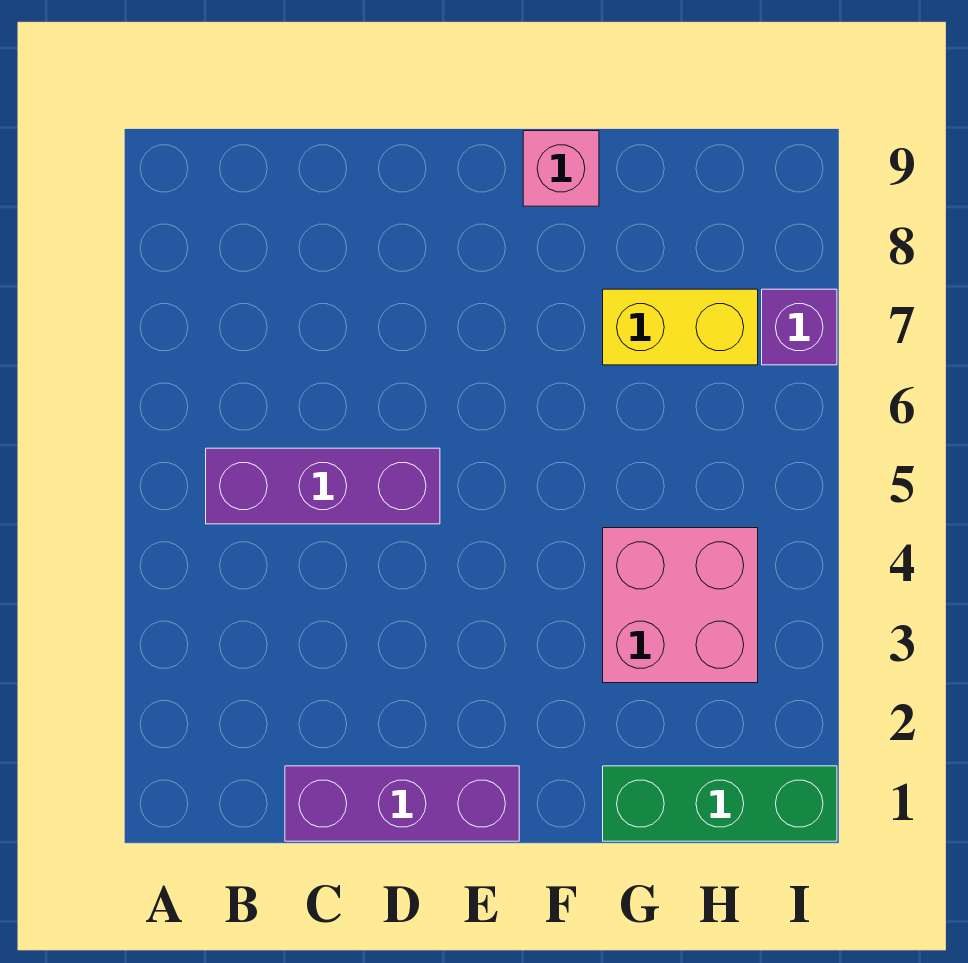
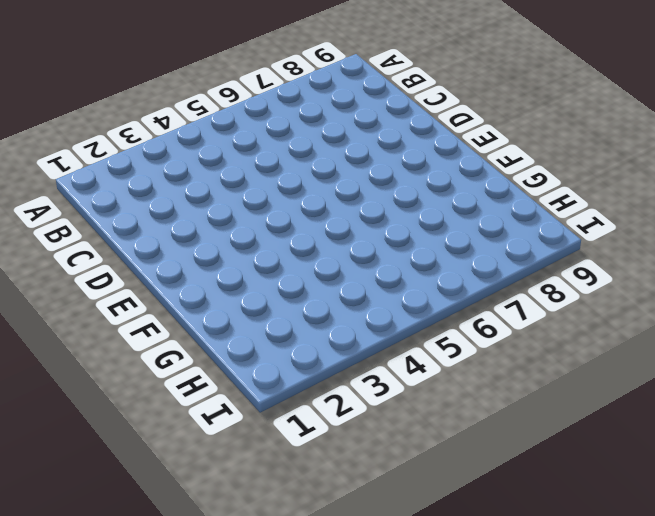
none -> purple 1x3 brick [206,448,440,524]
none -> purple 1x3 brick [285,766,519,841]

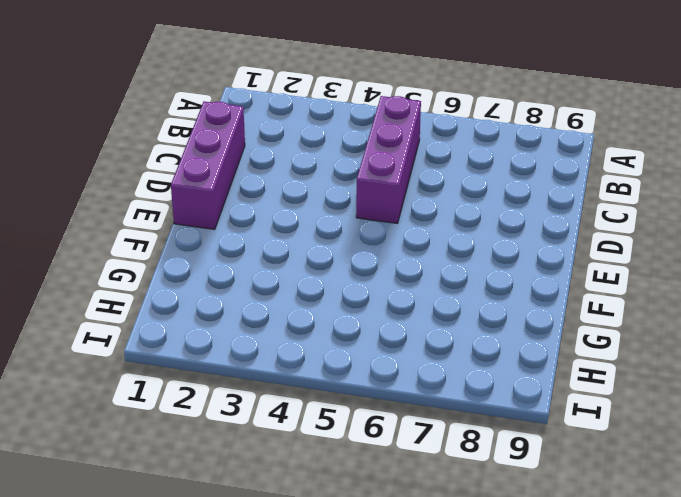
none -> pink 1x1 brick [523,131,599,206]
none -> green 1x3 brick [603,766,837,841]

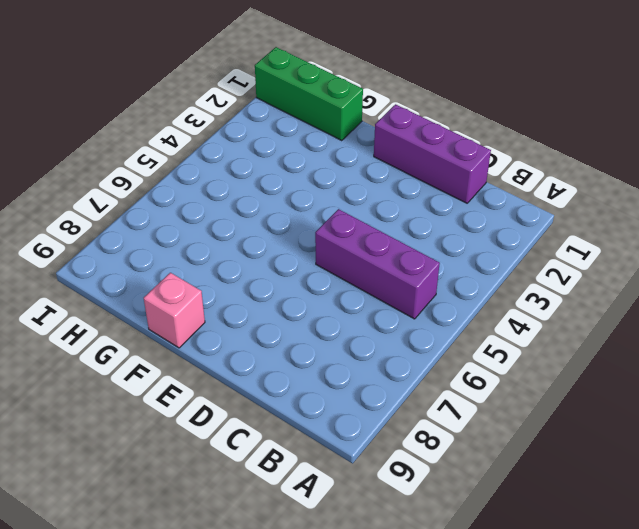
none -> pink 2x2 brick [603,528,758,683]
none -> yellow 1x2 brick [603,289,758,365]

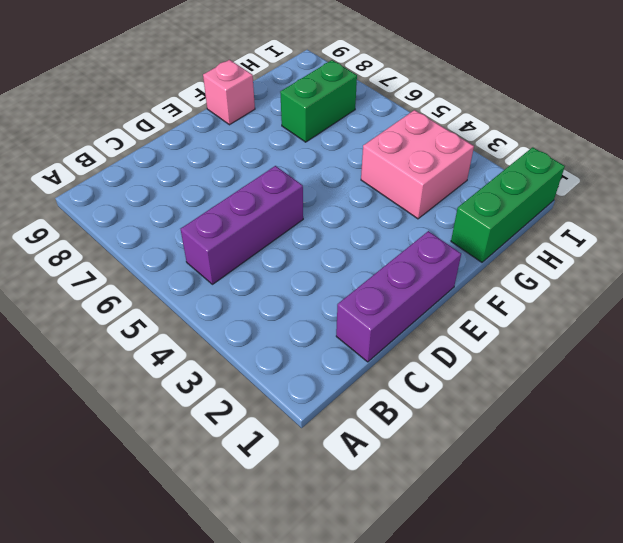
green 1x2 brick [280,60,357,142] -> yellow 1x2 brick [603,289,758,365]
none -> purple 1x1 brick [762,289,837,365]

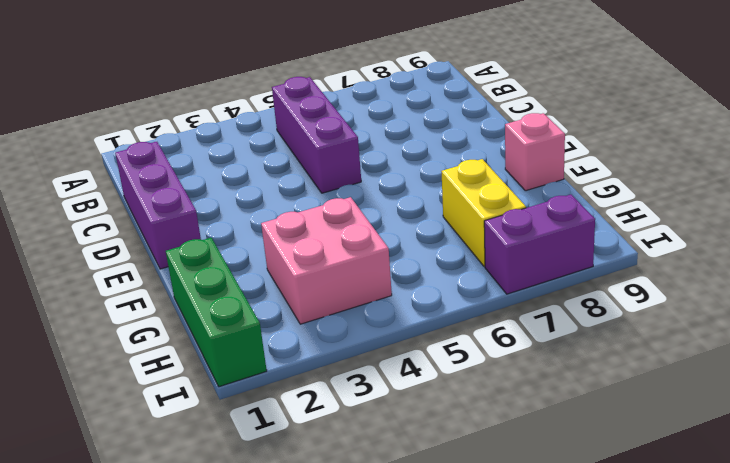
purple 1x2 brick [484,194,595,294] -> purple 1x1 brick [762,289,837,365]

